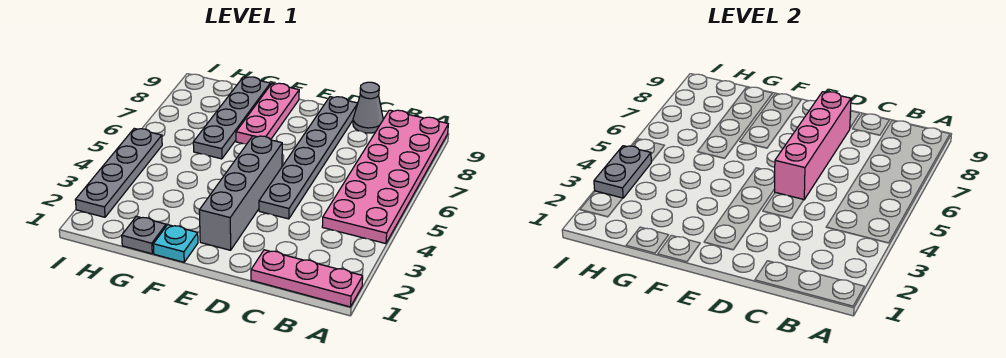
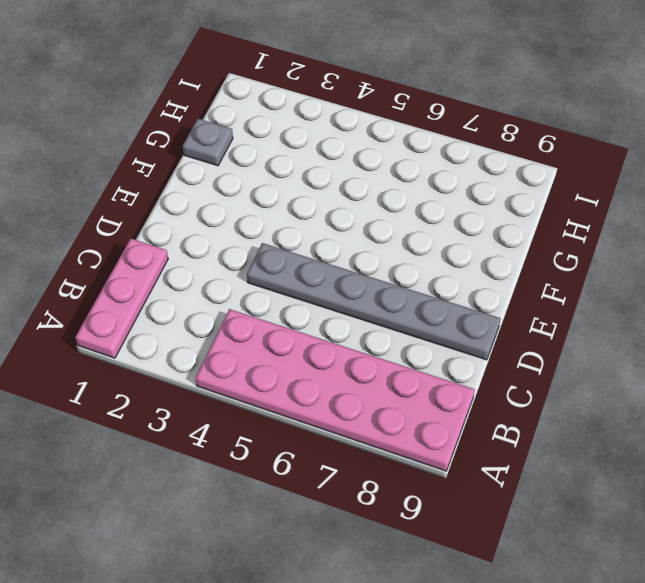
none -> grey 1x1 cone [353,82,383,133]
none -> grey 1x4 brick [199,136,282,250]
none -> cyan 1x1 plate [153,225,198,262]

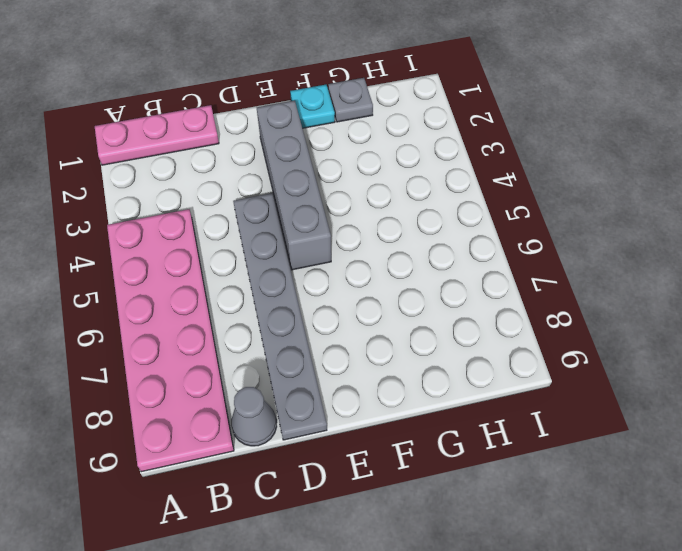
none -> pink 1x3 plate [236,83,299,144]
none -> grey 1x4 plate [193,77,270,159]
none -> grey 1x4 plate [75,128,162,217]

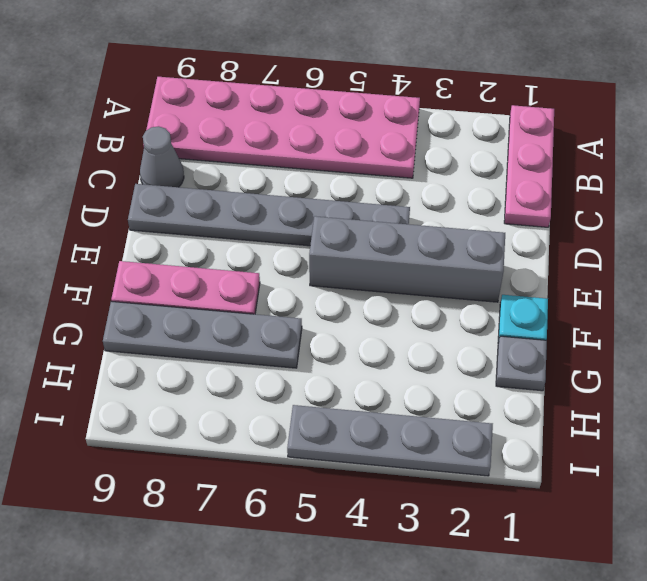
none -> pink 1x4 brick [775,92,851,199]
none -> grey 1x2 plate [594,146,651,198]

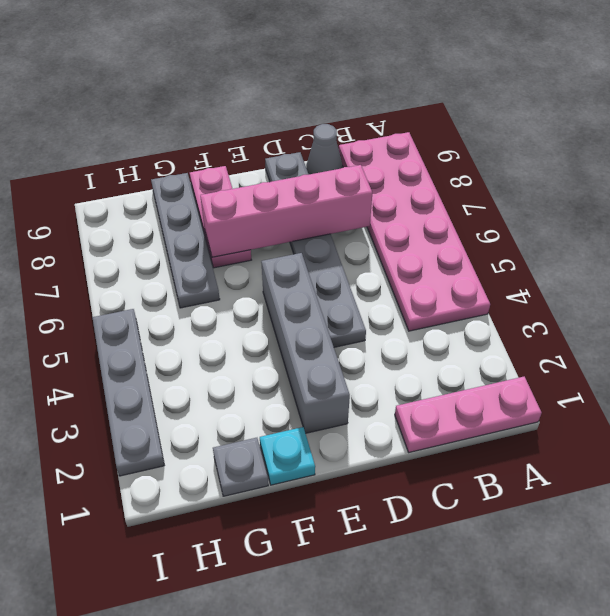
pink 1x4 brick [200,165,372,257] -> pink 1x4 brick turned to [775,92,851,199]
none -> grey 1x2 plate [594,146,651,198]

